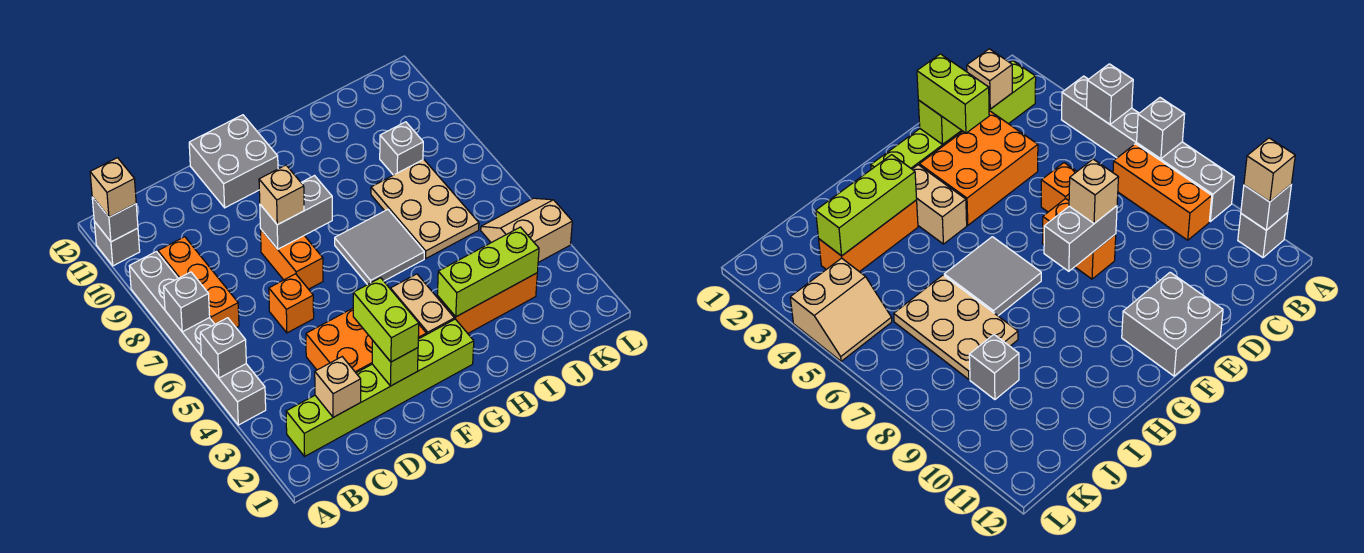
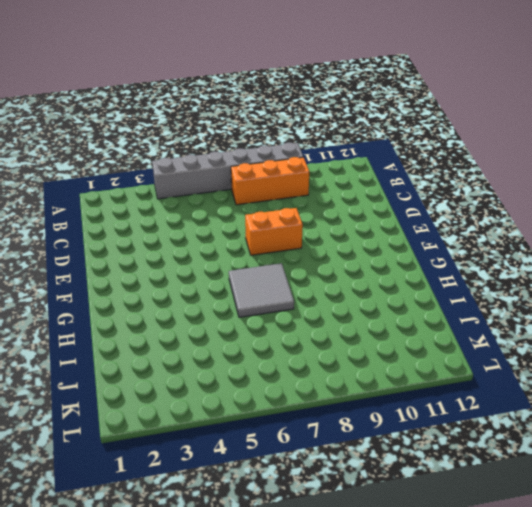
none -> grey 1x1 brick [94,221,140,266]
none -> lime 1x6 brick [286,319,474,456]
none -> orange 2x3 brick [306,308,426,373]

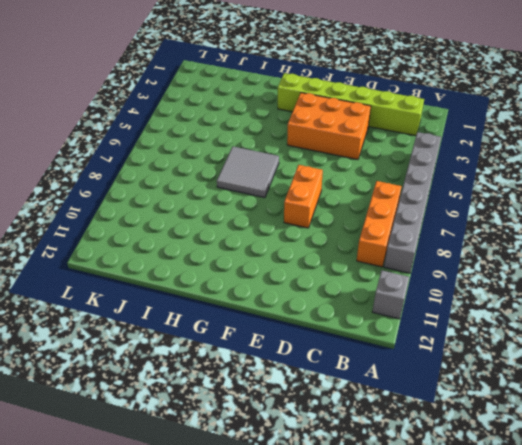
none -> orange 1x1 brick [269,274,314,333]
none -> grey 2x2 brick [189,115,278,208]
none -> tan 1x2 brick [390,274,454,335]

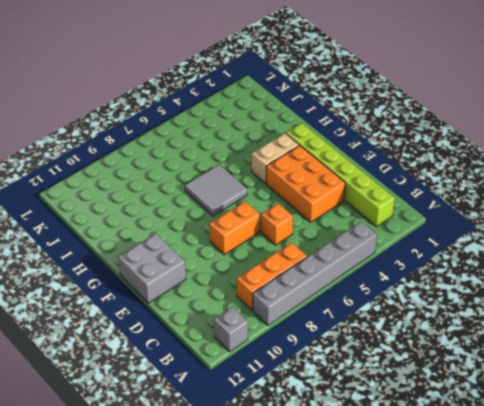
none -> orange 1x3 brick [437,273,537,333]
none -> tan 2x3 plate [371,159,479,259]
none -> grey 1x1 brick [380,122,423,175]

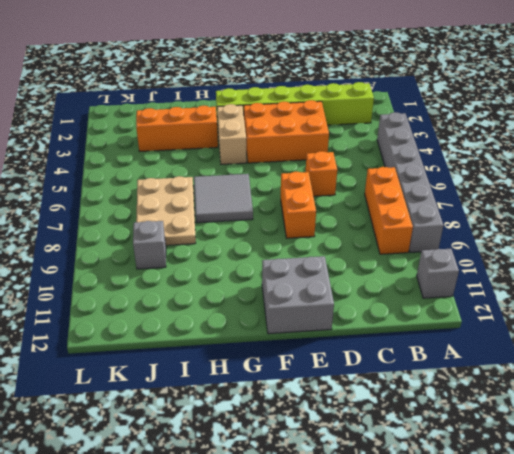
none -> tan 2x2 slope [481,198,572,262]
none -> grey 1x1 brick [200,318,246,378]
none -> grey 1x1 brick [164,272,210,332]

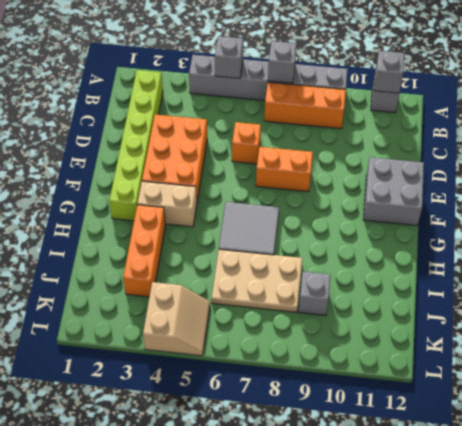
none -> tan 1x1 brick [315,357,361,417]
none -> lime 1x1 brick [372,340,418,386]
none -> grey 1x2 brick [260,176,332,249]

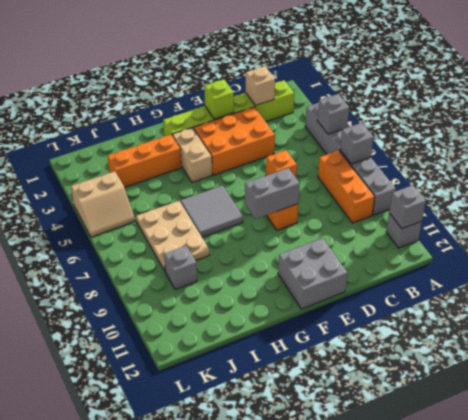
none -> lime 1x3 brick [437,227,539,317]
none -> tan 1x1 brick [90,158,136,217]
none -> lime 1x2 brick [353,278,419,362]

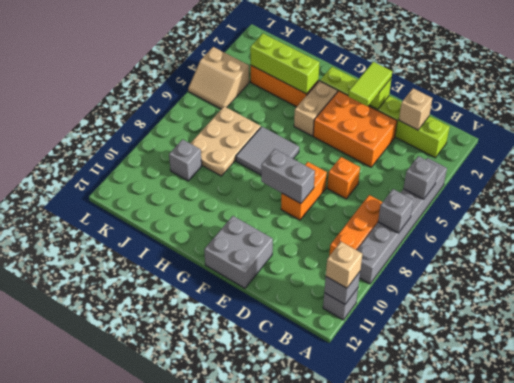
lime 1x2 tile [348,62,392,106] -> lime 1x2 brick [353,278,419,362]
none -> tan 1x1 brick [259,165,304,225]

